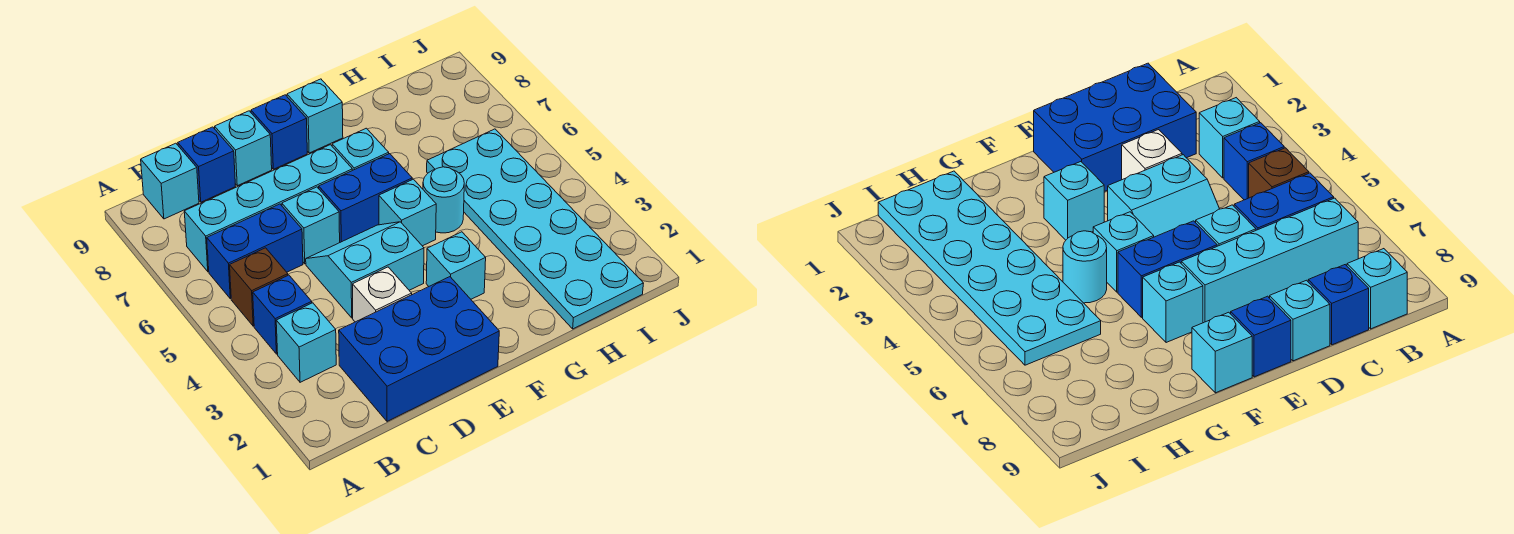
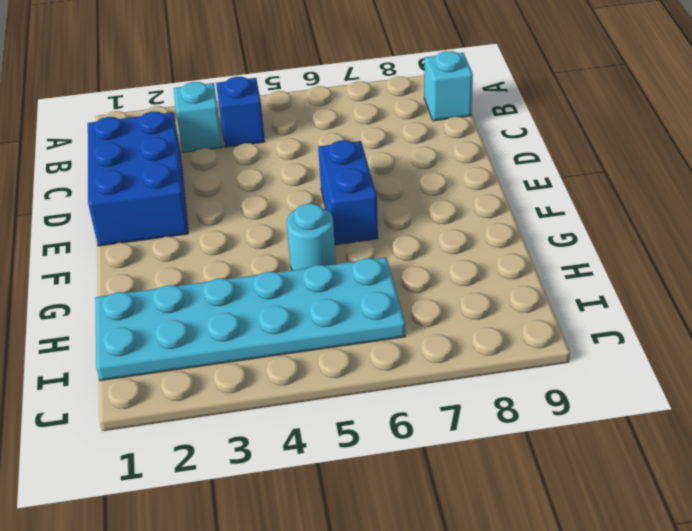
none -> brown 1x1 brick [230,248,288,326]
none -> blue 1x2 brick [207,204,303,299]
none -> cyan 1x4 brick [184,145,352,272]

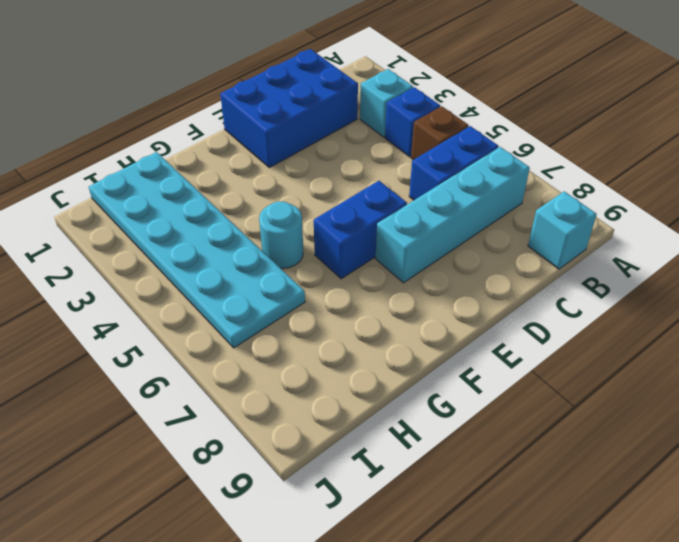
none -> blue 1x1 brick [178,127,236,202]
none -> white 1x1 brick [353,267,412,322]
none -> cyan 2x2 slope [306,222,424,318]

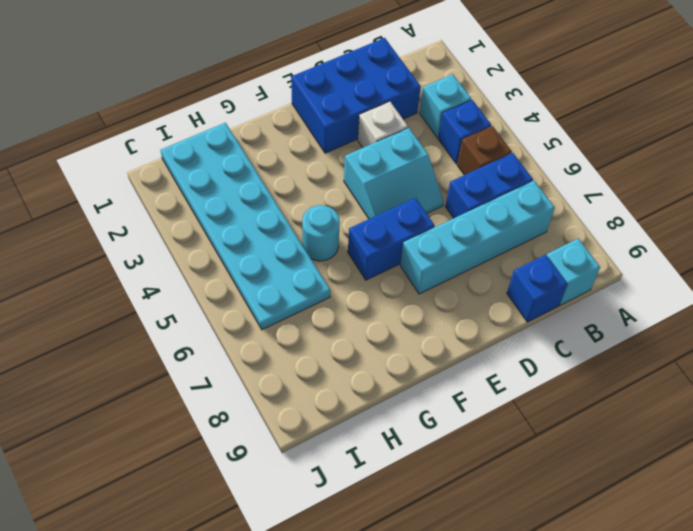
none -> cyan 1x1 brick [282,187,340,264]
none -> cyan 1x1 brick [215,111,272,186]
none -> blue 1x1 brick [251,95,307,169]

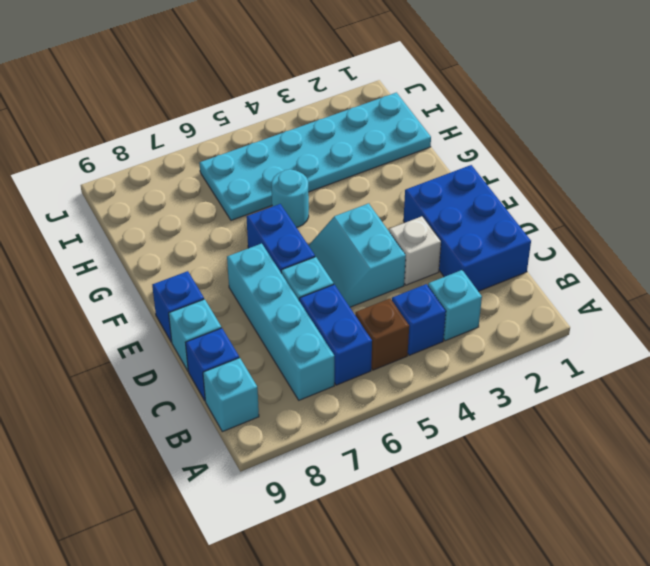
none -> cyan 1x1 brick [426,232,486,299]
none -> cyan 1x1 brick [379,179,436,246]
none -> cyan 1x1 brick [332,128,389,170]

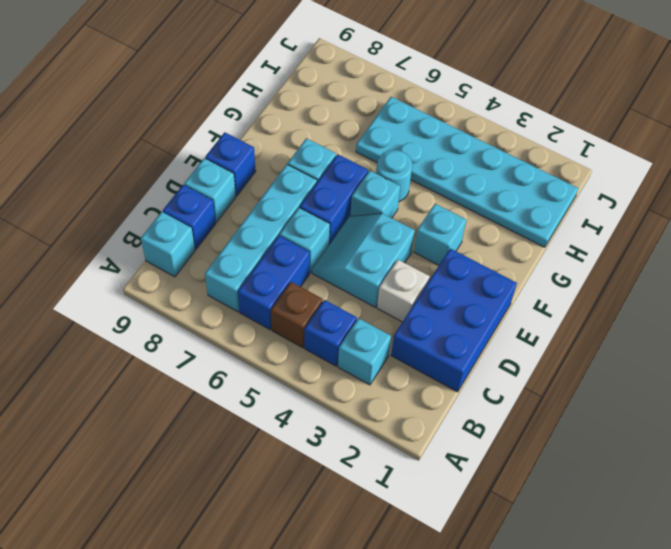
none -> cyan 1x1 brick [287,79,343,153]

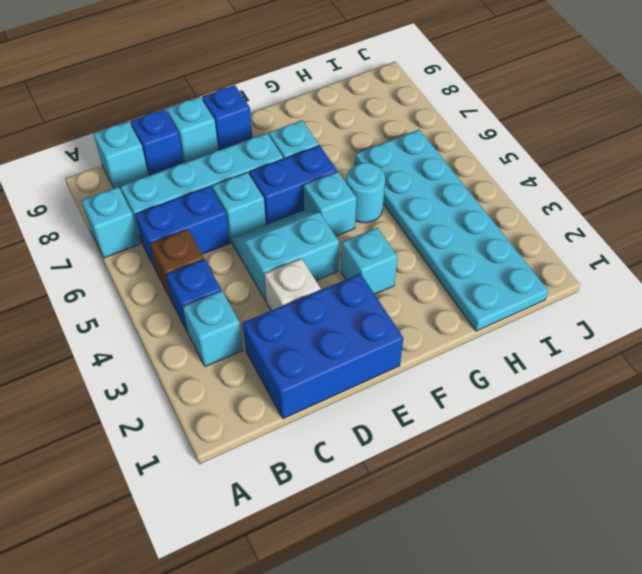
cyan 1x1 brick [81,187,140,258] -> cyan 1x1 brick moved to [287,79,343,153]

